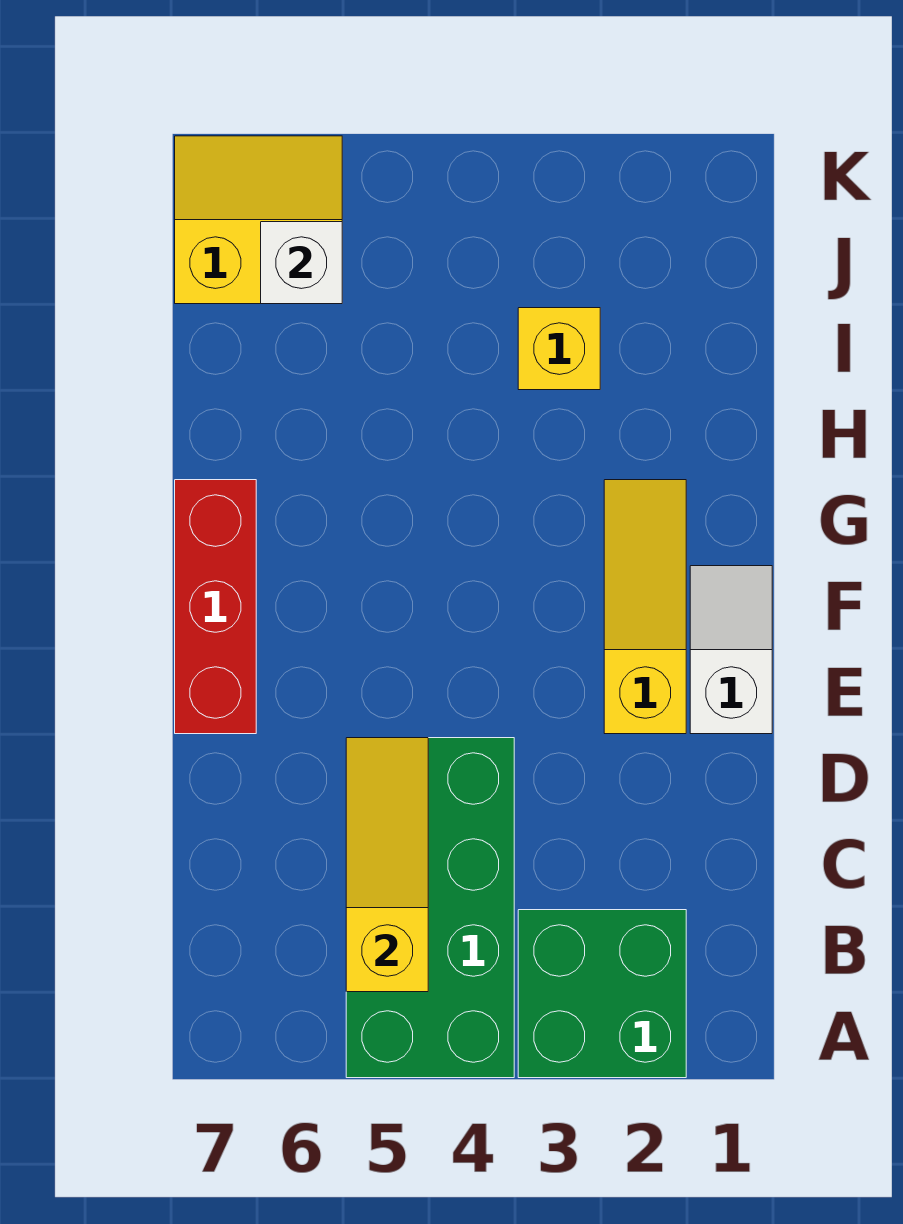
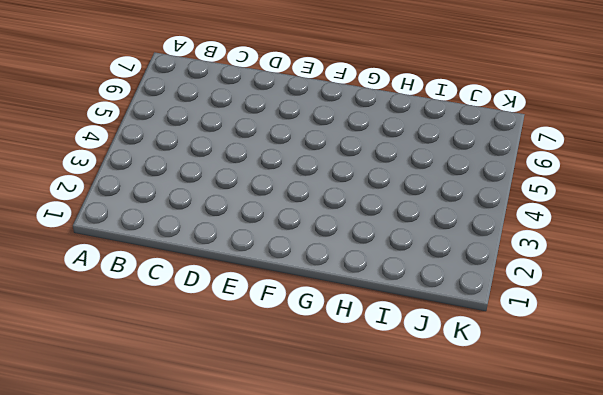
none -> green 2x2 brick [518,910,686,1078]
none -> green 2x4 brick [346,738,514,1078]

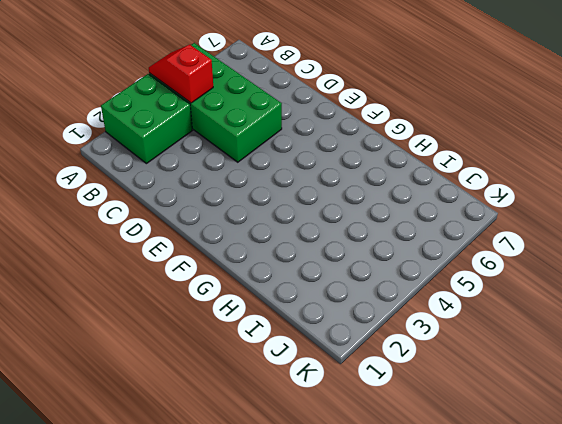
red 1x2 slope [149,45,213,103] -> none
none -> white 1x2 slope [690,566,772,734]
none -> yellow 1x3 slope [604,480,686,734]

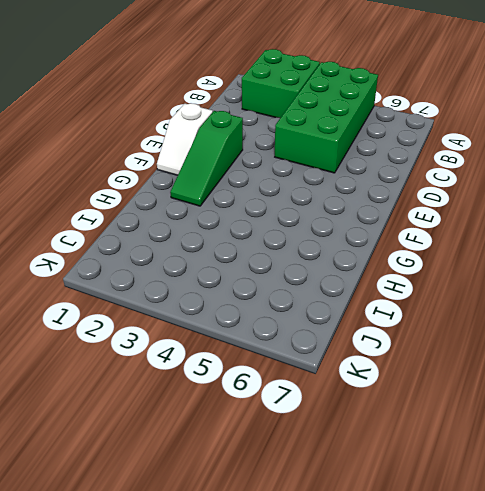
green 1x3 slope [170,111,243,206] -> yellow 1x3 slope [604,480,686,734]
none -> red 1x3 brick [175,480,256,734]
none -> yellow 1x1 brick [518,308,600,390]

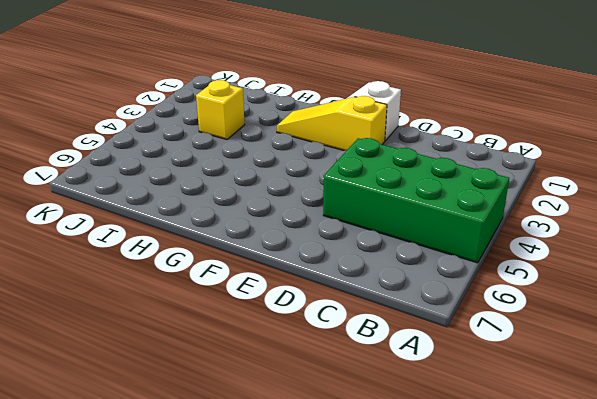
none -> green 2x2 brick [518,910,686,1078]
none -> red 1x3 brick [175,480,256,734]

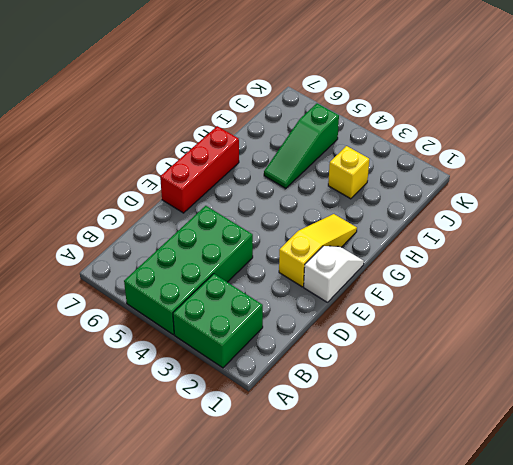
green 1x3 slope [264,104,339,188] -> none
none -> yellow 2x2 slope [175,136,342,304]
none -> yellow 1x3 slope [346,738,428,992]

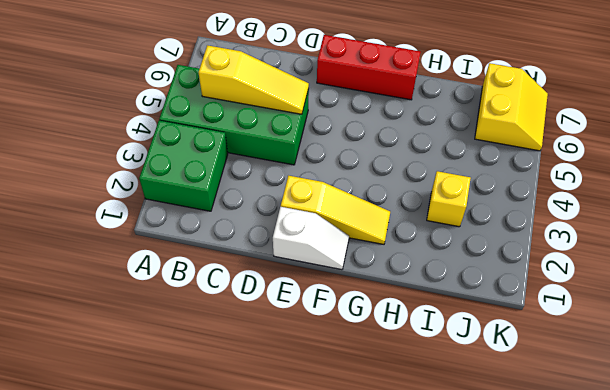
none -> white 1x1 brick [261,222,342,304]

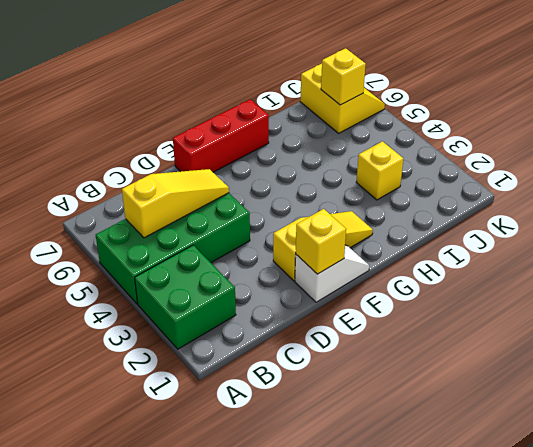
yellow 1x1 brick [296,209,346,274] -> none
yellow 1x1 brick [321,48,366,105] -> white 1x1 brick [261,222,342,304]

